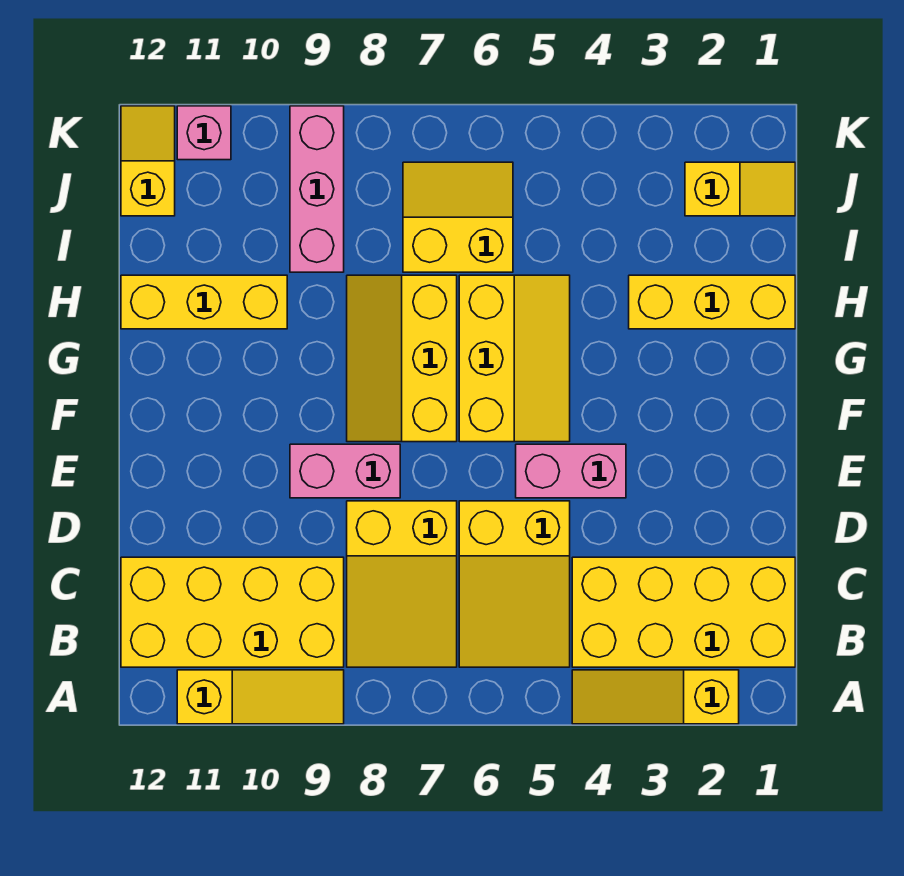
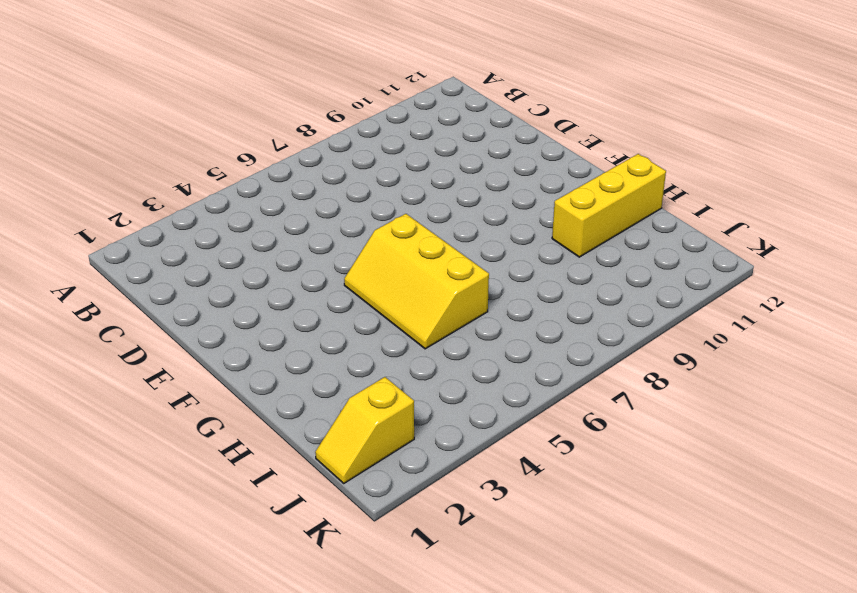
none -> yellow 1x3 slope [572,670,739,724]
none -> yellow 1x3 slope [177,670,344,724]
none -> yellow 2x4 brick [572,557,795,667]

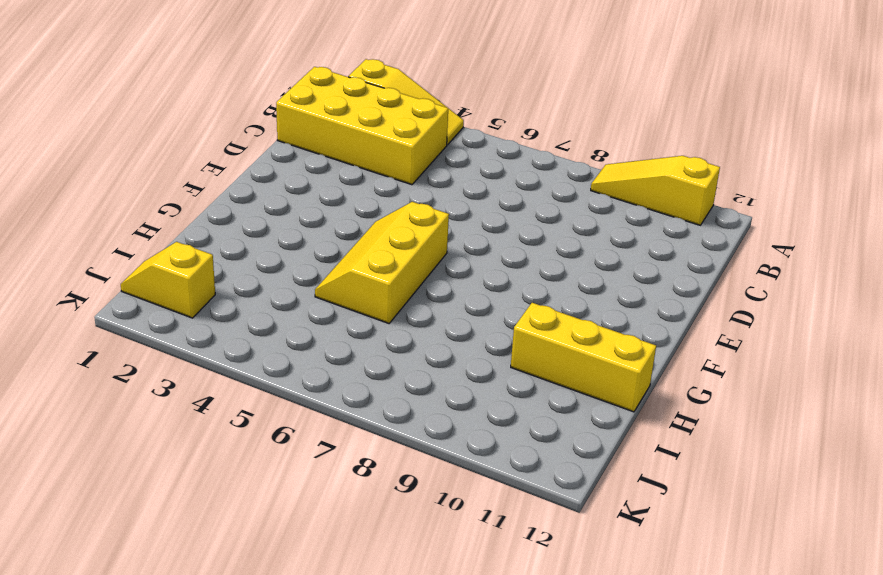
none -> yellow 2x3 slope [459,501,570,667]
none -> yellow 2x3 slope [347,501,457,667]
none -> yellow 2x4 brick [121,557,344,667]

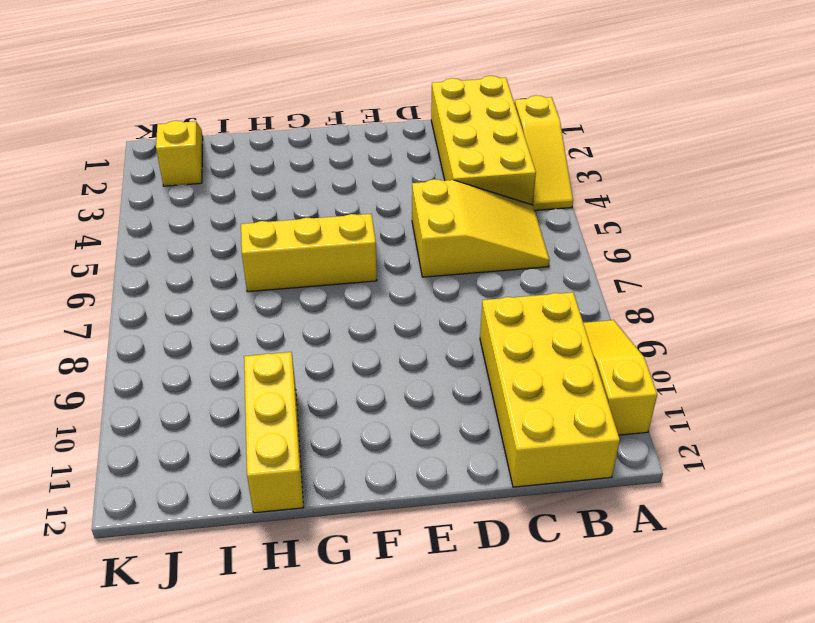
none -> yellow 2x3 slope [347,501,457,667]
none -> pink 1x2 brick [516,444,626,498]
none -> pink 1x2 brick [290,444,400,498]

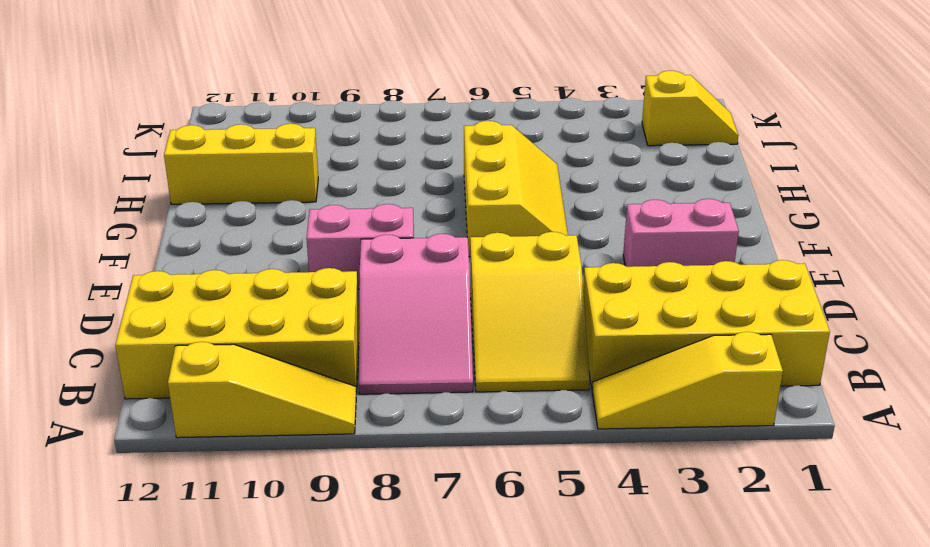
pink 2x3 slope [359,234,473,394] -> yellow 2x3 slope [347,501,457,667]
pink 1x2 brick [623,199,739,267] -> pink 1x2 brick moved to [516,444,626,498]
none -> yellow 2x3 slope [347,275,457,442]
none -> yellow 1x3 brick [629,275,795,329]
none -> yellow 2x2 slope [403,162,513,272]

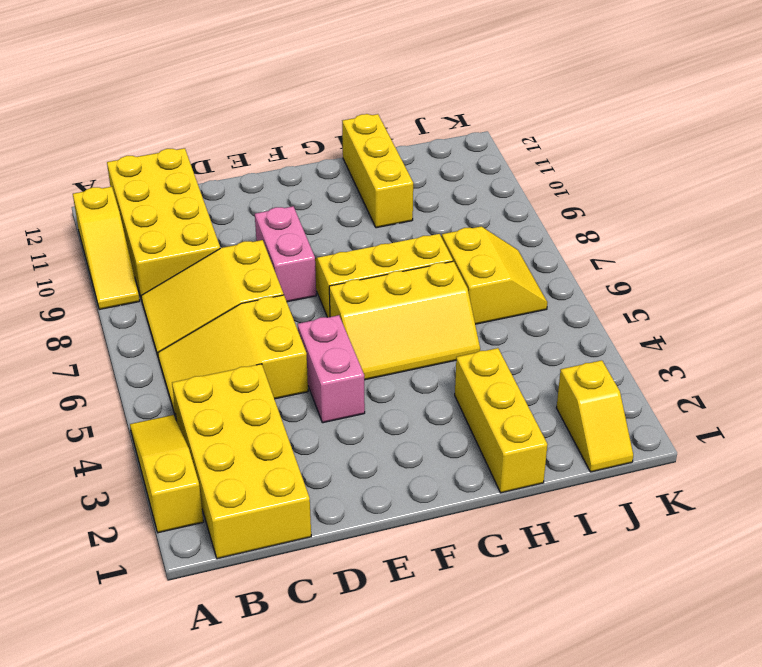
none -> pink 1x3 brick [290,106,344,272]
none -> yellow 1x2 slope [121,106,175,216]
none -> pink 1x1 brick [177,106,231,160]

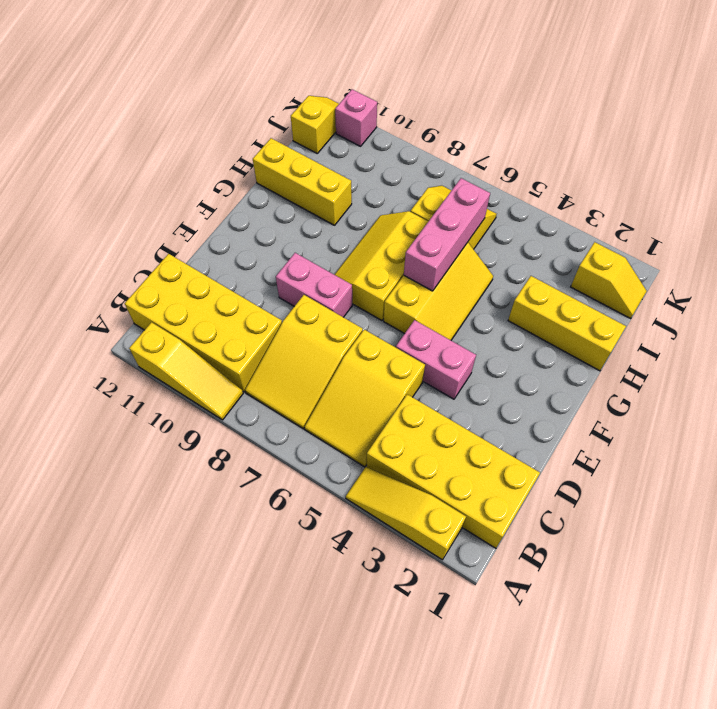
pink 1x3 brick [404,178,490,291] -> pink 1x3 brick moved to [290,106,344,272]

